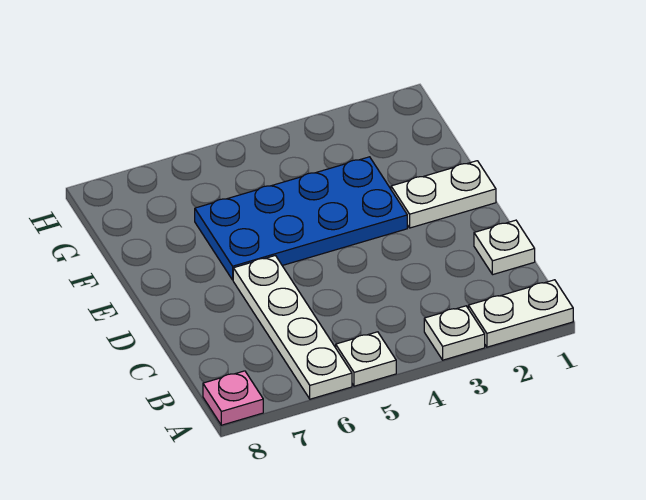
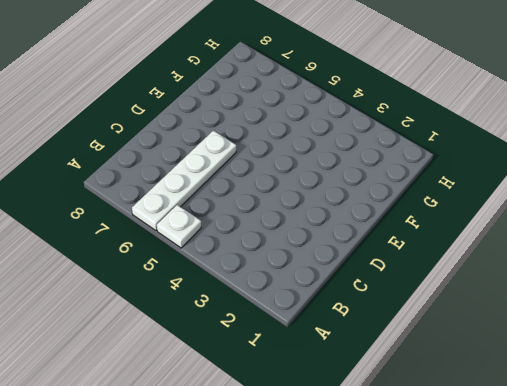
none -> white 1x2 plate [468,280,573,347]
none -> white 1x1 plate [424,306,485,360]

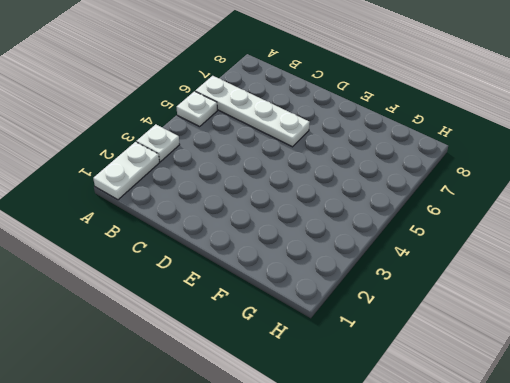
none -> pink 1x1 plate [203,371,263,425]
none -> white 1x1 plate [474,220,535,275]

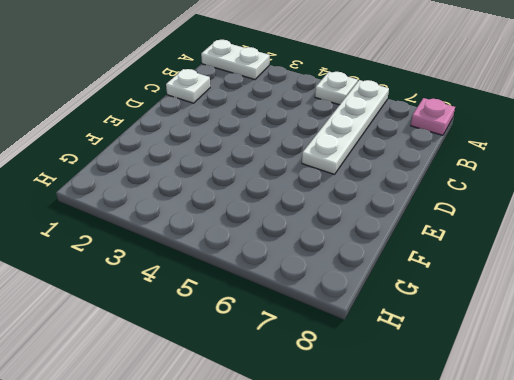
none -> white 1x1 plate [424,306,485,360]
none -> white 1x2 plate [391,161,496,228]

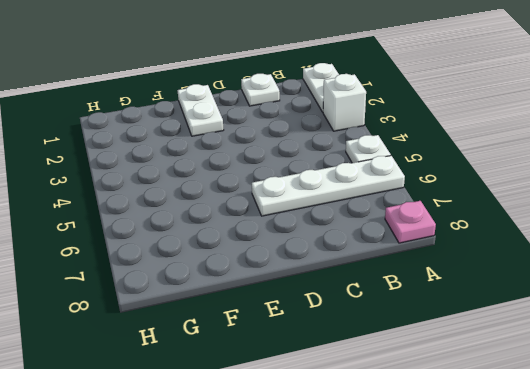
white 1x1 brick [323,74,366,131] -> white 1x1 plate [424,306,485,360]
none -> blue 2x4 plate [195,157,407,280]

